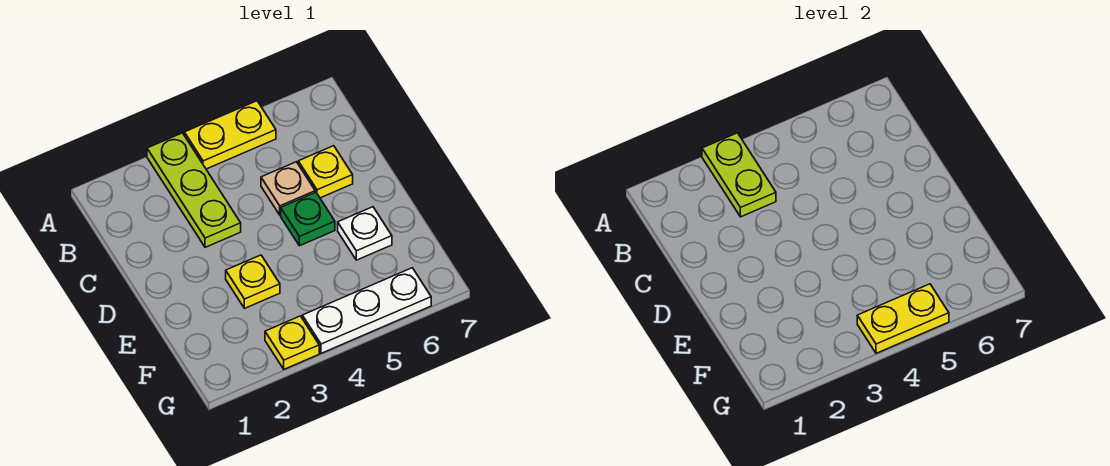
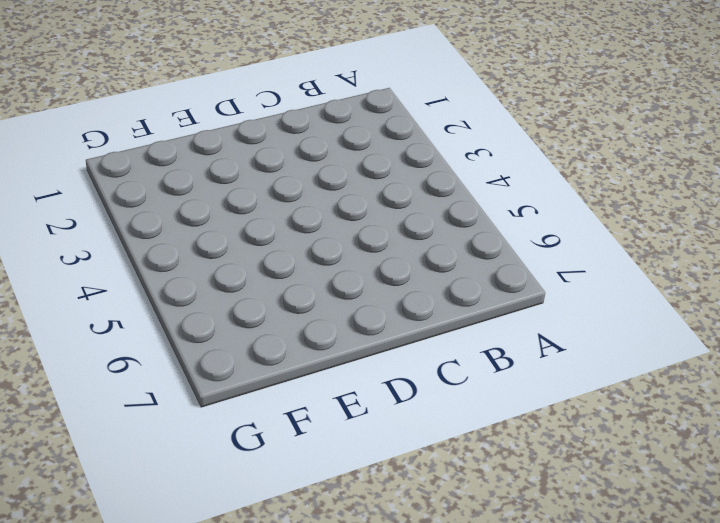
none -> lime 1x3 plate [147,133,241,247]
none -> yellow 1x2 plate [184,101,276,169]

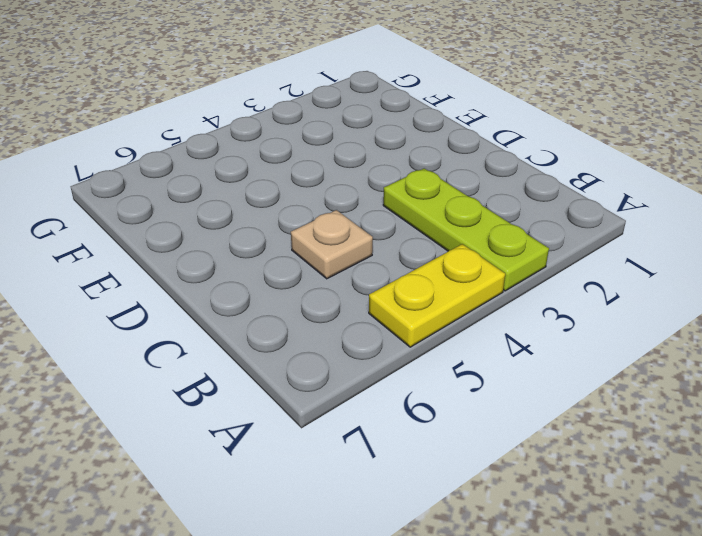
none -> yellow 1x1 plate [298,146,353,198]
none -> green 1x1 plate [281,192,335,246]

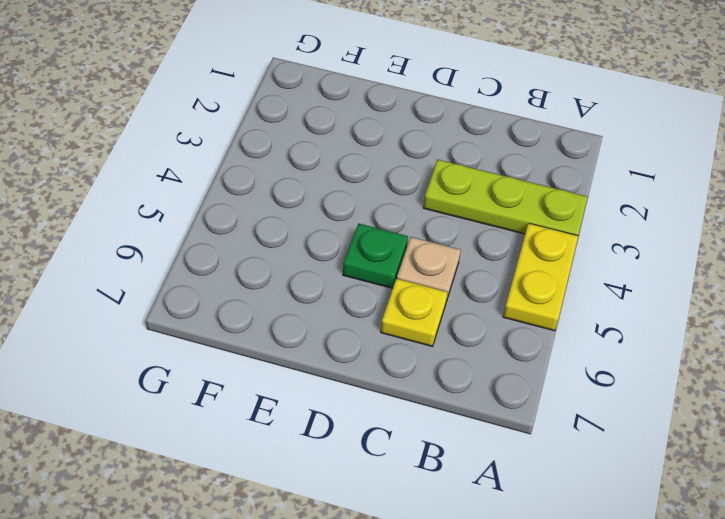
none -> yellow 1x1 plate [226,255,280,308]
none -> white 1x1 plate [338,207,392,260]

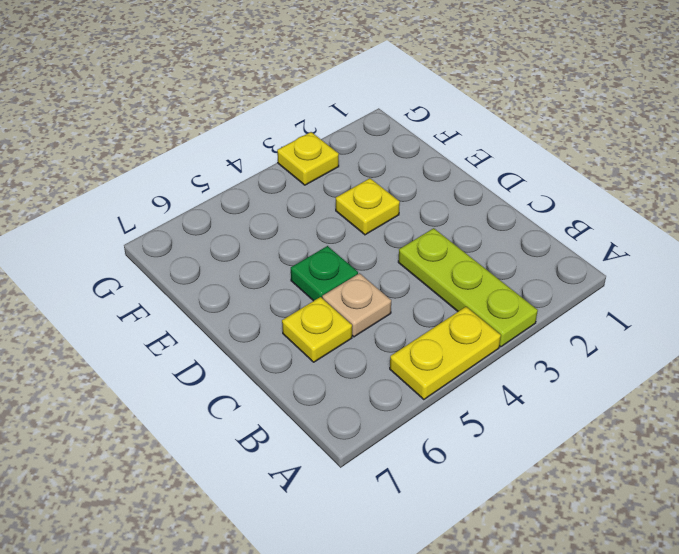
none -> white 1x1 plate [338,207,392,260]
none -> white 1x3 plate [302,268,431,353]

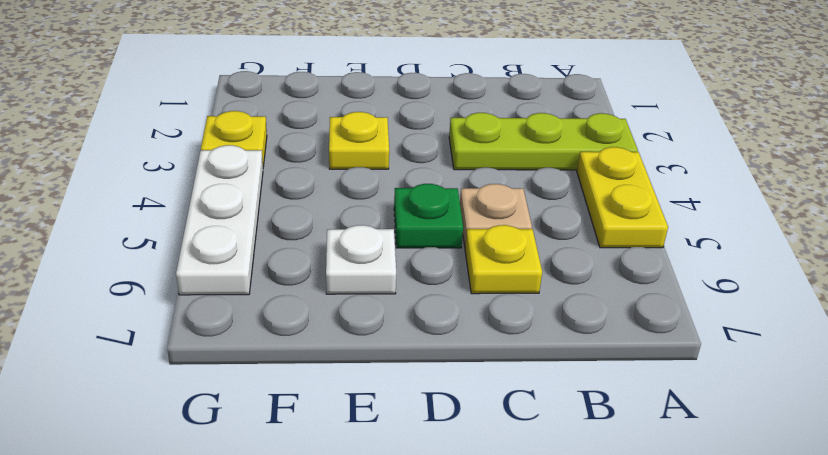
none -> lime 1x2 plate [702,133,776,217]
none -> yellow 1x2 plate [857,284,949,353]

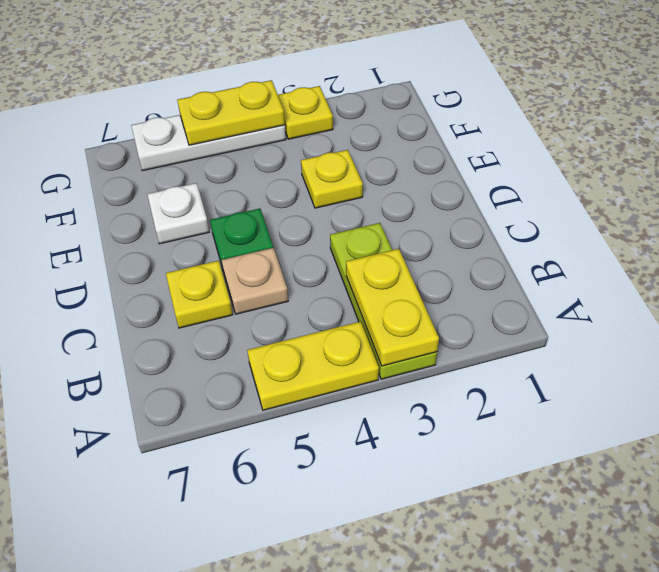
yellow 1x2 plate [346,249,439,366] -> lime 1x2 plate [702,133,776,217]

